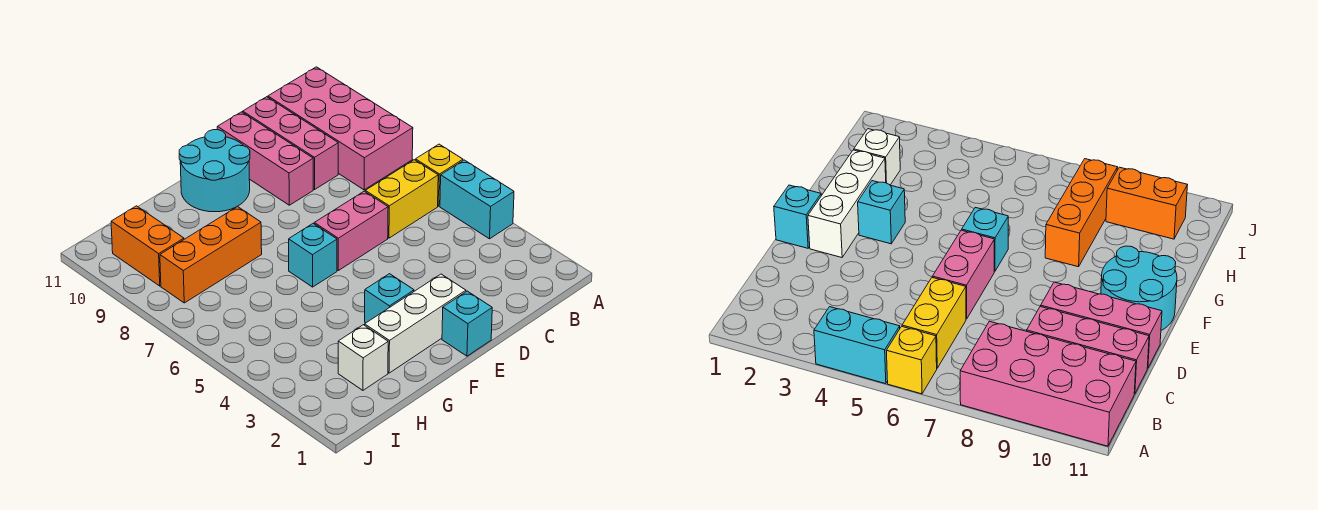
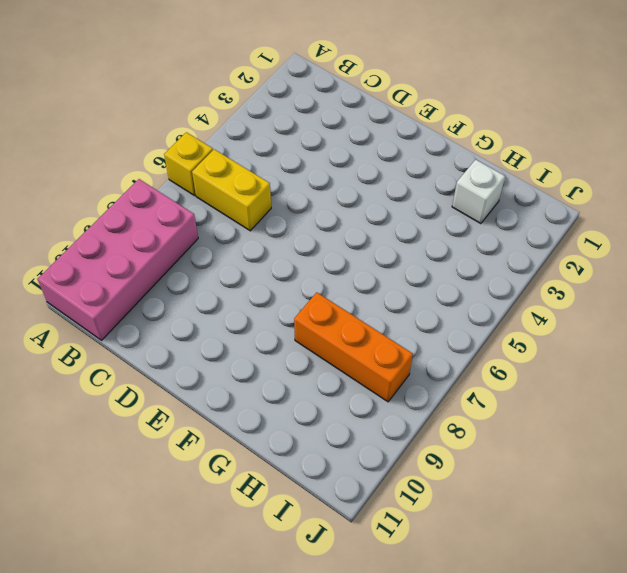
none -> cyan 1x2 brick [440,160,514,239]
none -> pink 1x3 brick [243,97,338,189]
none -> pink 1x2 brick [314,191,388,270]

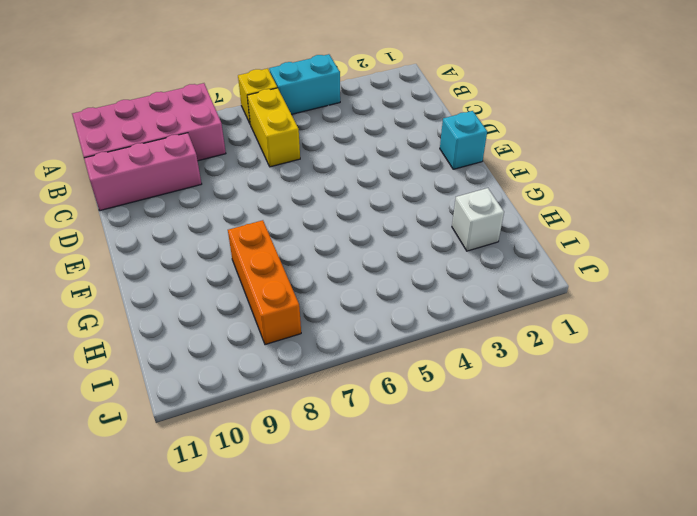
none -> pink 1x2 brick [314,191,388,270]
none -> pink 1x3 brick [217,112,313,205]
none -> white 1x3 brick [365,274,466,373]

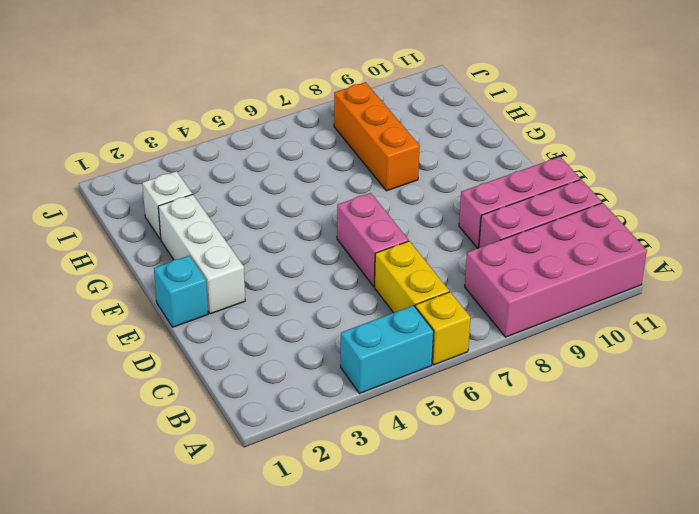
none -> cyan 2x2 round brick [179,130,250,212]
none -> cyan 1x1 brick [365,274,414,323]
none -> cyan 1x1 brick [289,224,337,287]

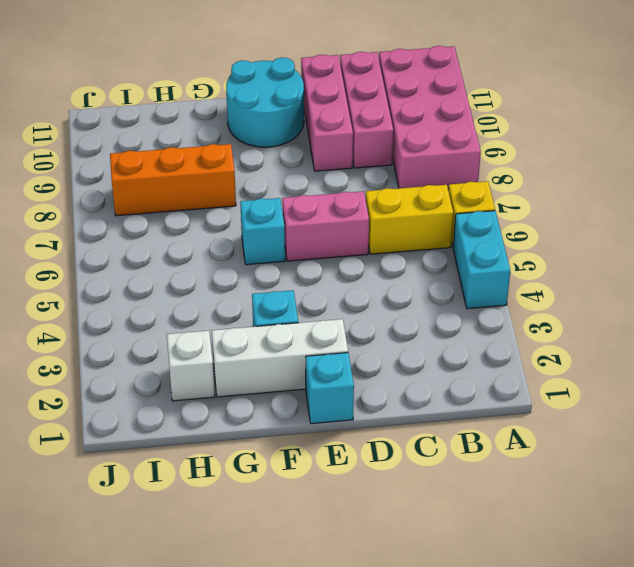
none -> orange 1x2 brick [111,206,184,286]

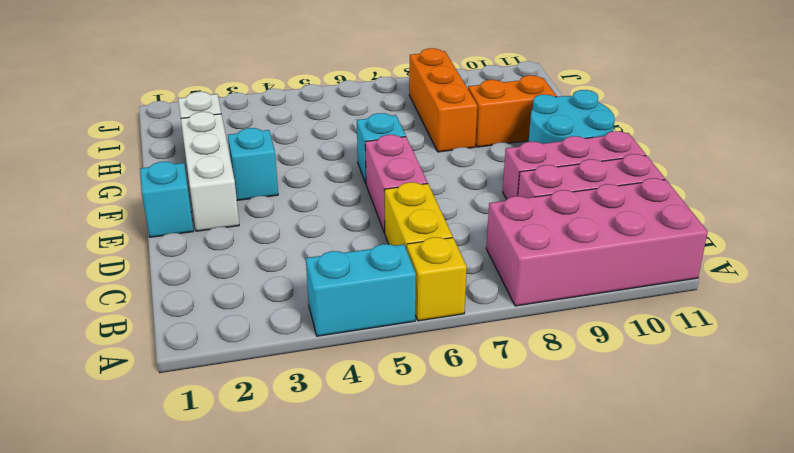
orange 1x2 brick [468,75,556,147] -> orange 1x2 brick moved to [111,206,184,286]

